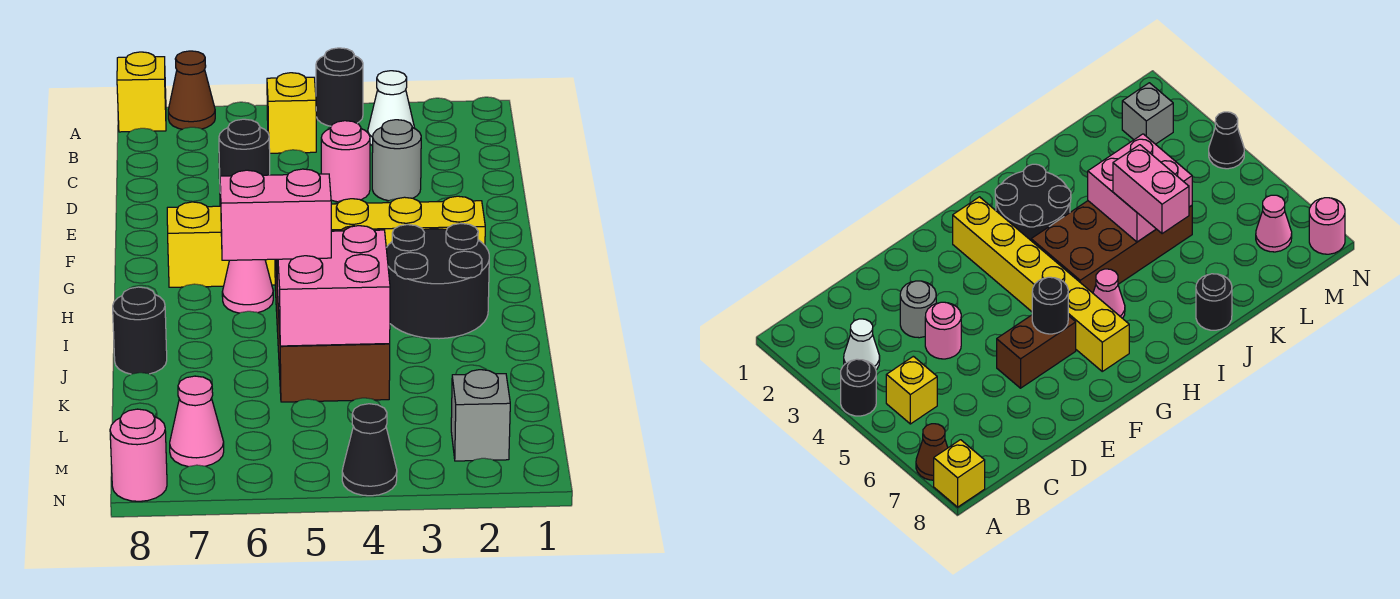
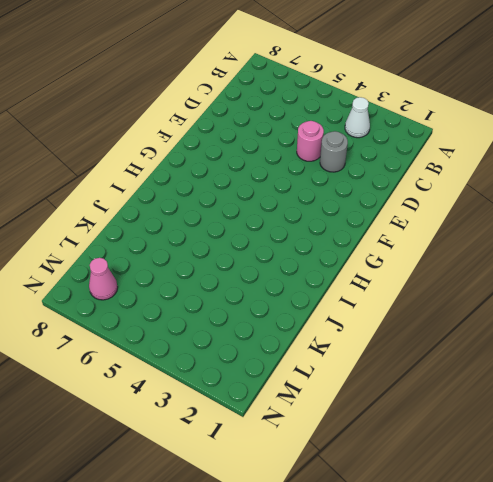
none -> black 1x1 round brick [316,48,363,126]
none -> brown 1x1 cone [168,51,215,129]
none -> yellow 1x1 brick [117,52,166,132]

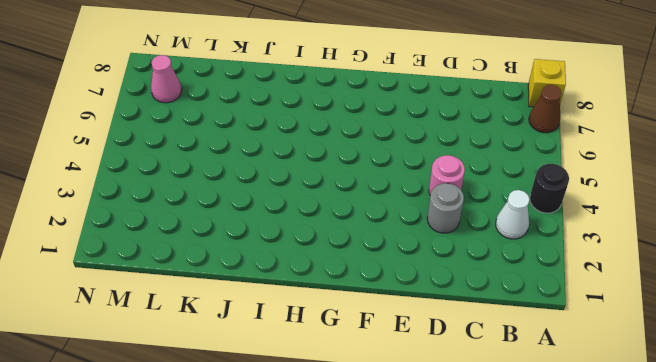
none -> yellow 1x1 brick [267,73,316,153]
none -> brown 1x2 brick [997,315,1076,388]
none -> yellow 1x6 brick [167,196,485,287]

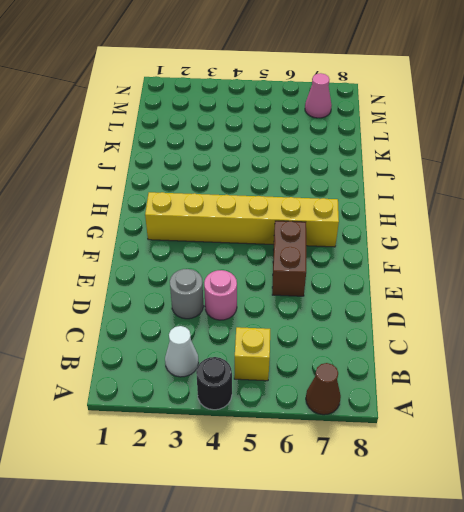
none -> yellow 1x1 brick [117,52,166,132]
none -> black 2x2 round brick [386,224,489,339]
none -> brown 2x4 brick [275,226,390,402]

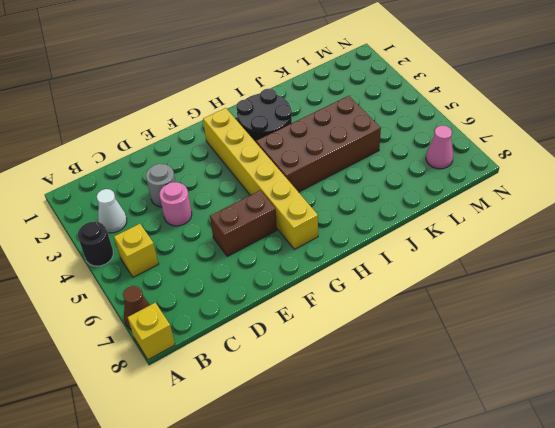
none -> pink 1x1 cone [222,260,273,313]
none -> black 1x1 round brick [113,287,167,374]
none -> grey 1x1 brick [451,370,510,461]

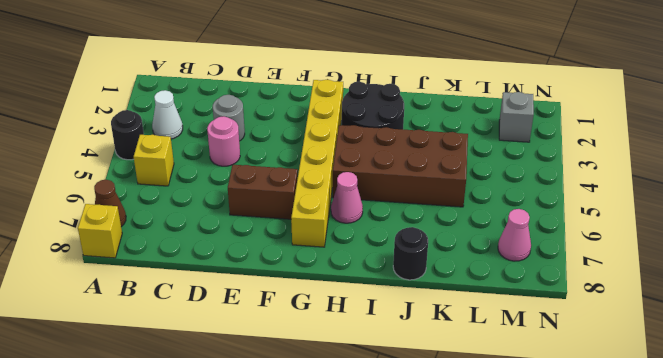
none -> black 1x1 cone [342,404,397,496]
none -> pink 1x1 round brick [110,409,167,501]
none -> black 1x1 round brick [219,119,270,193]

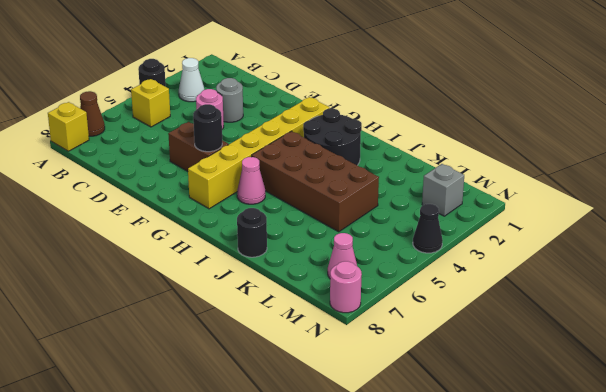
none -> pink 2x2 brick [277,226,390,346]
none -> pink 1x2 brick [220,169,331,260]

